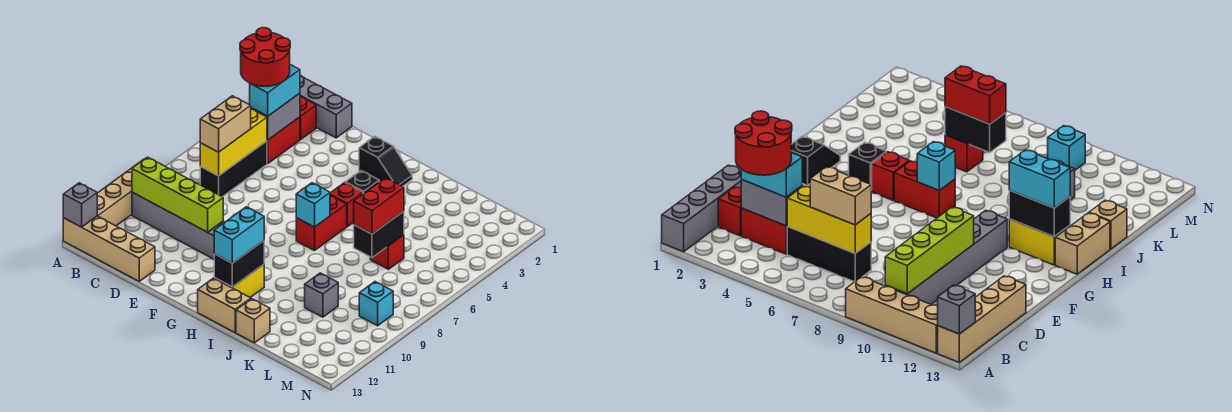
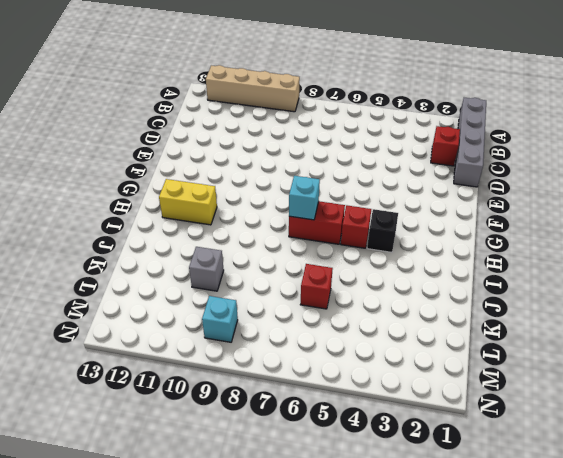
none -> tan 1x4 brick [63,216,155,281]
none -> grey 1x6 brick [132,192,225,259]
none -> red 1x2 brick [267,117,300,163]

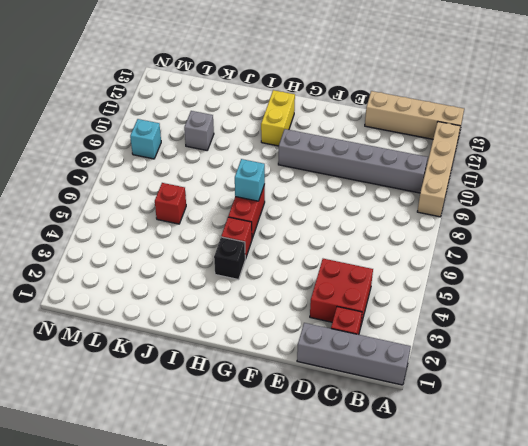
red 2x2 brick [310,259,373,328] -> red 1x2 brick [267,117,300,163]
none -> black 1x3 brick [200,141,267,197]
none -> black 1x2 slope [359,136,412,186]
none -> tan 1x2 brick [198,278,251,333]

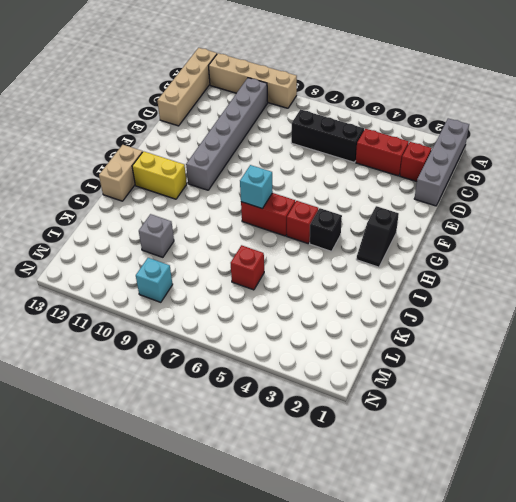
none -> tan 1x1 brick [236,299,270,343]
none -> grey 1x1 brick [63,183,97,227]
none -> lime 1x4 brick [132,157,223,232]

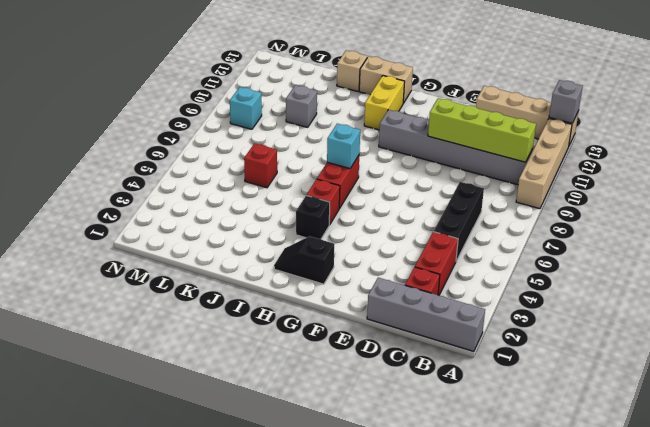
none -> grey 1x2 brick [251,93,300,140]
none -> yellow 1x3 brick [200,109,267,176]
none -> black 1x2 brick [214,241,264,287]

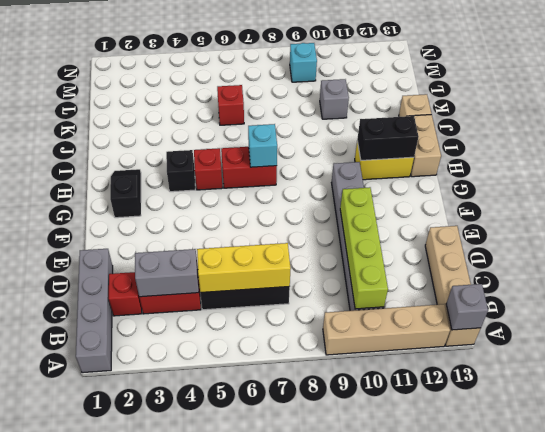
none -> black 1x2 brick [354,211,404,258]
none -> cyan 1x2 brick [250,65,300,116]
none -> tan 1x2 brick [200,96,251,152]

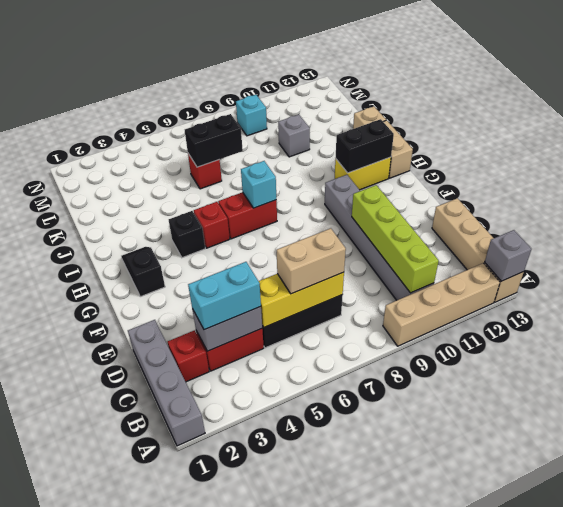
none -> cyan 1x2 brick [214,207,264,263]
none -> red 1x2 brick [354,178,404,234]
none -> red 2x2 round brick [240,28,290,86]

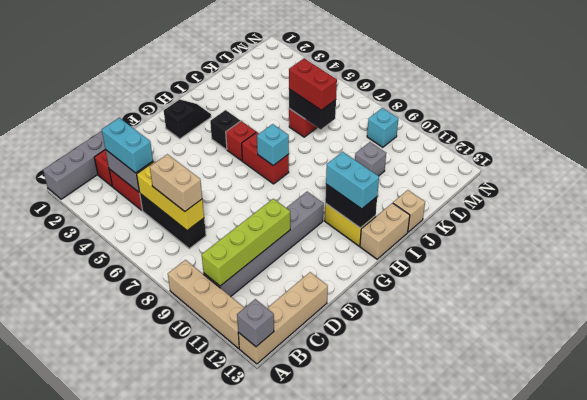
none -> red 2x2 round brick [240,28,290,86]

